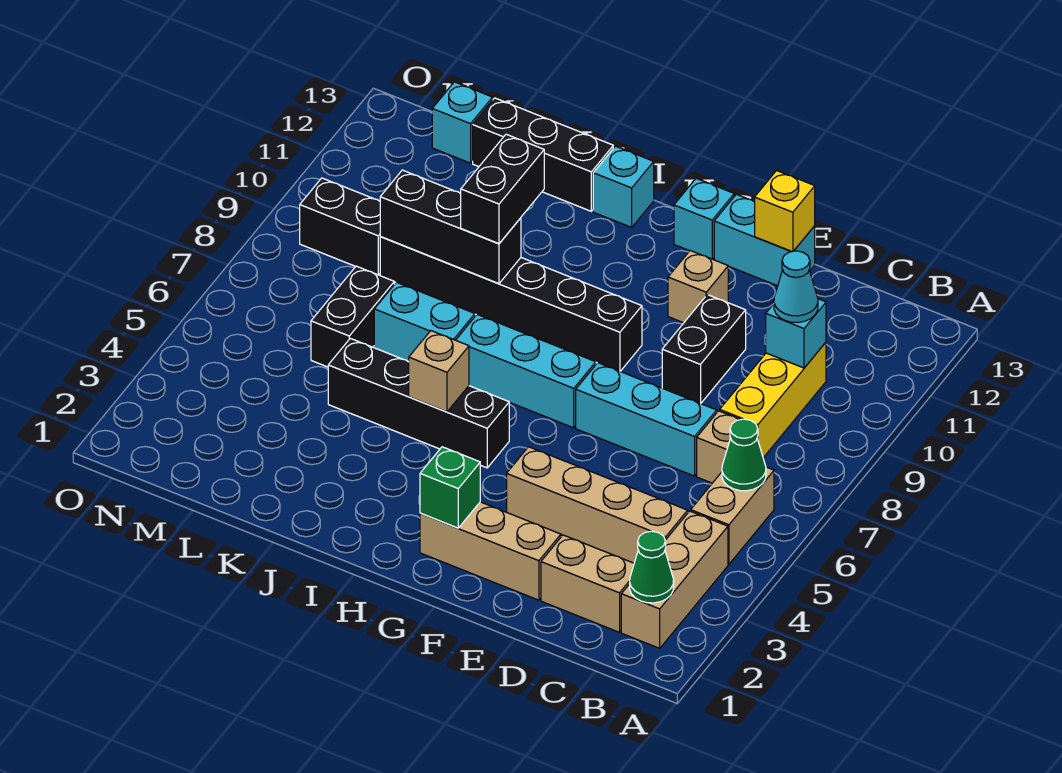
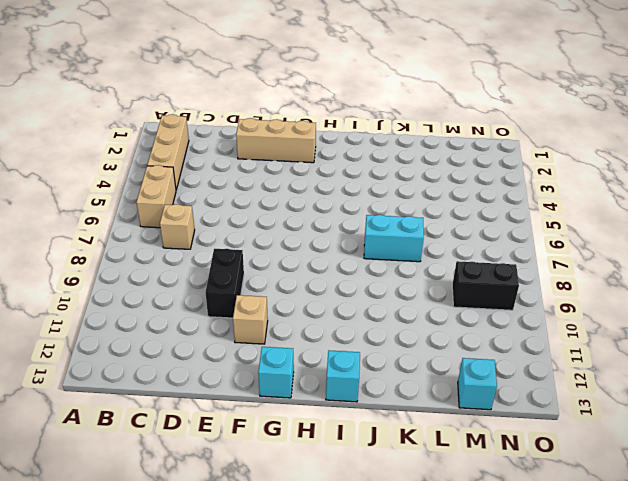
none -> tan 1x2 brick [541,535,634,632]
none -> tan 1x4 brick [507,447,688,563]
none -> yellow 1x3 brick [720,342,826,458]
none -> cyan 1x3 brick [576,363,717,476]

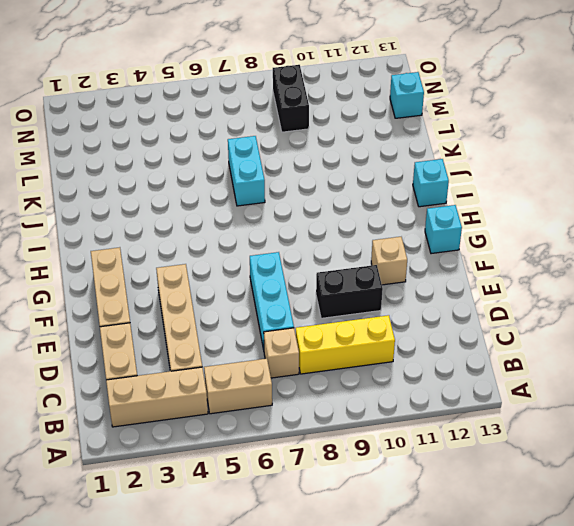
none -> cyan 1x2 brick [714,194,815,286]
none -> cyan 1x3 brick [456,315,596,428]
none -> black 1x6 brick [380,237,642,371]
none -> black 1x4 brick [328,338,509,468]

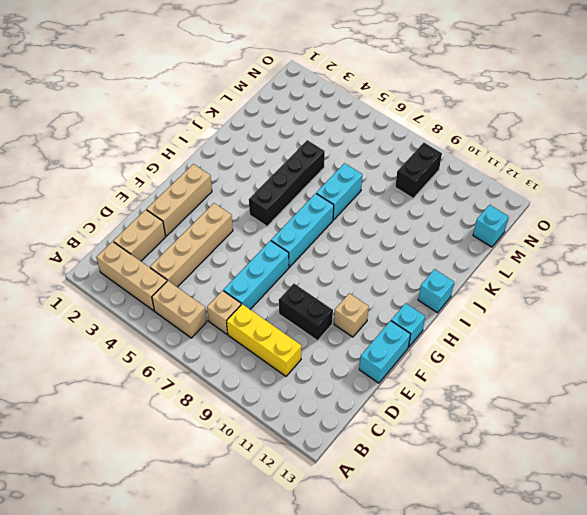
none -> black 1x6 brick [380,237,642,371]
none -> black 1x3 brick [473,98,613,211]
none -> black 1x2 brick [311,266,394,367]
none -> green 1x1 cone [630,531,674,603]

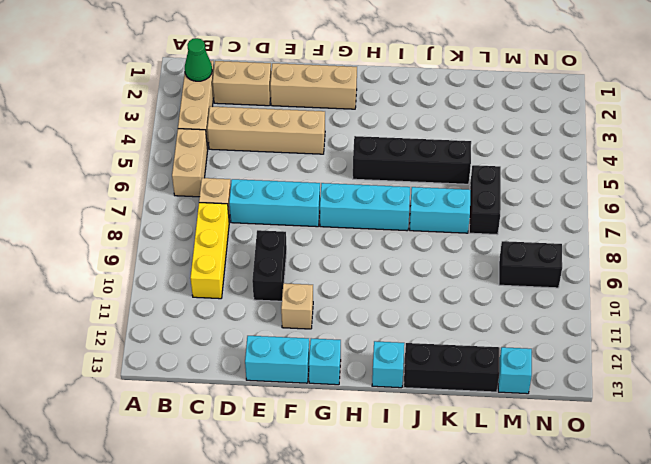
none -> black 1x6 brick [380,237,642,371]
none -> green 1x1 cone [722,419,766,491]
none -> cyan 1x1 brick [766,299,826,368]
none -> yellow 1x1 brick [755,171,815,252]

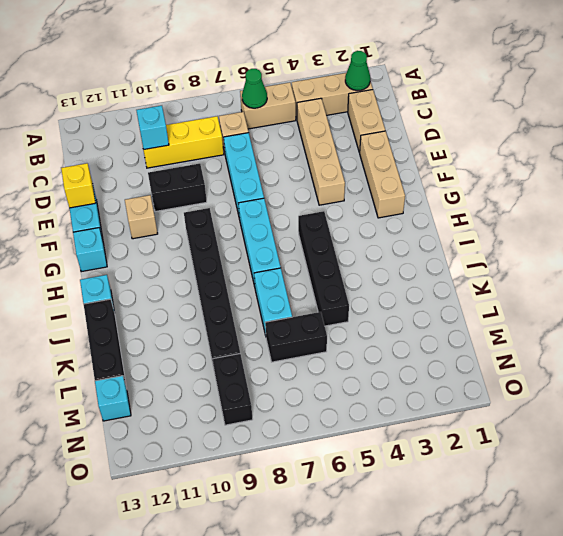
none -> green 1x1 brick [420,447,480,528]
none -> tan 1x1 brick [409,331,469,412]
none -> black 1x3 brick [380,170,521,284]
none -> cyan 1x1 cone [774,251,818,322]

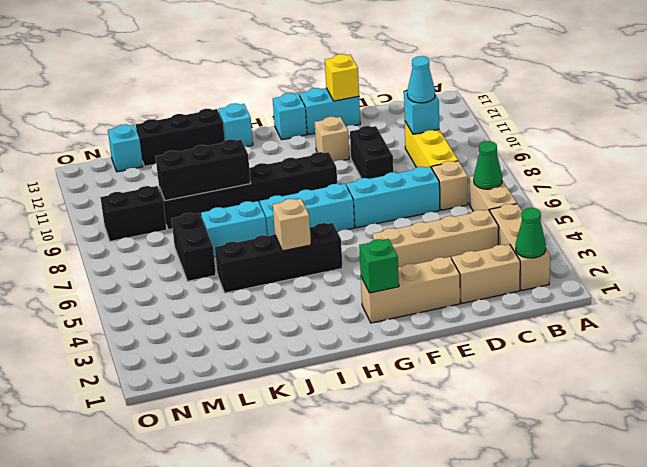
none -> black 1x2 brick [460,134,544,244]

